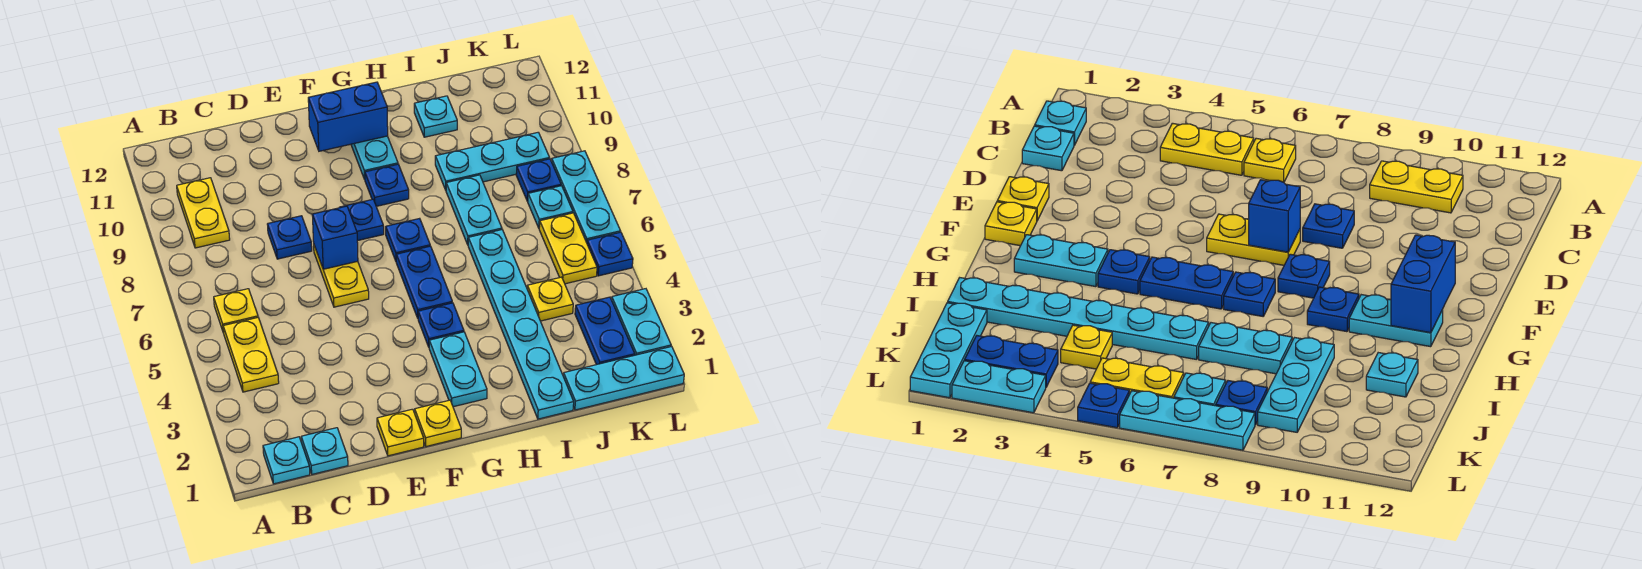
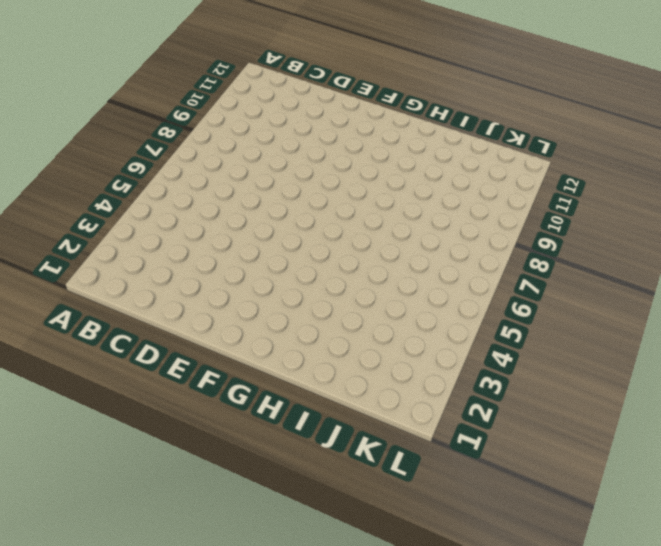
none -> cyan 1x1 plate [263,437,310,484]
none -> yellow 1x2 plate [223,318,279,392]
none -> yellow 1x1 plate [214,289,258,333]
none -> yellow 1x2 plate [177,178,230,248]

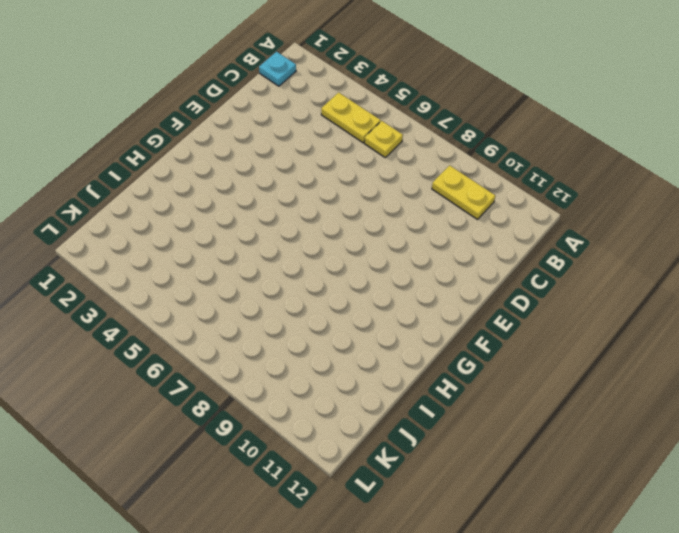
none -> cyan 1x1 plate [301,428,348,474]
none -> blue 1x1 plate [267,216,312,259]
none -> yellow 1x1 plate [377,409,424,456]
none -> yellow 1x2 plate [314,246,369,307]

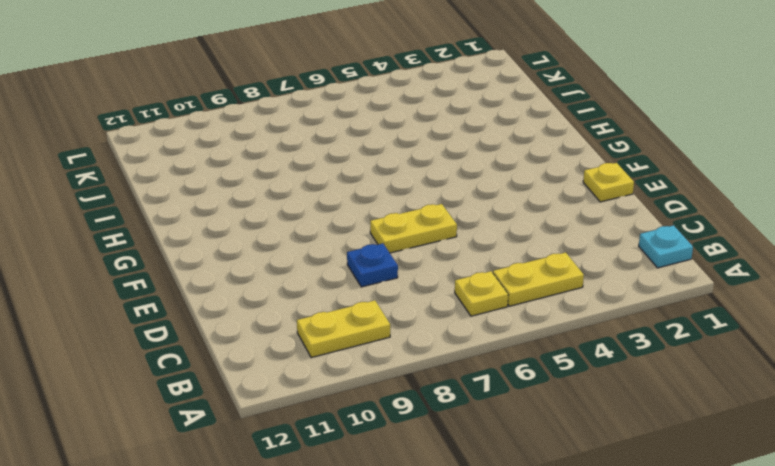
none -> cyan 1x1 plate [301,428,348,474]
none -> yellow 1x1 plate [415,400,461,447]
none -> blue 1x1 plate [339,199,384,241]
none -> cyan 1x2 plate [429,332,487,407]

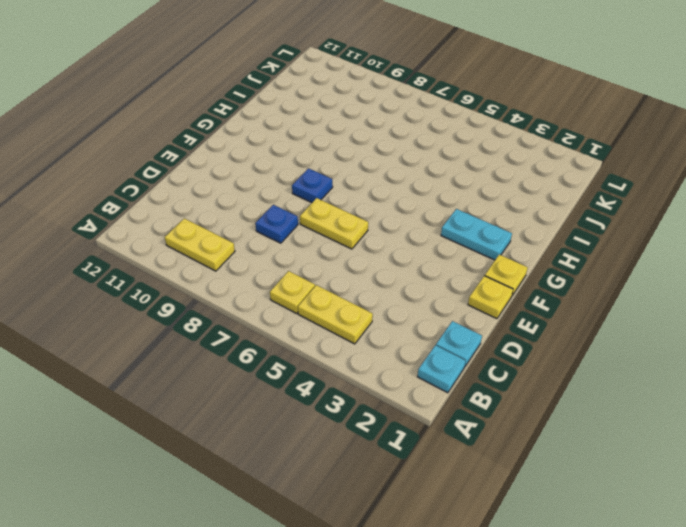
none -> blue 1x1 plate [418,303,464,347]
none -> blue 1x2 plate [396,246,452,318]
none -> blue 1x1 plate [386,218,430,261]
none -> blue 1x1 plate [365,164,409,206]

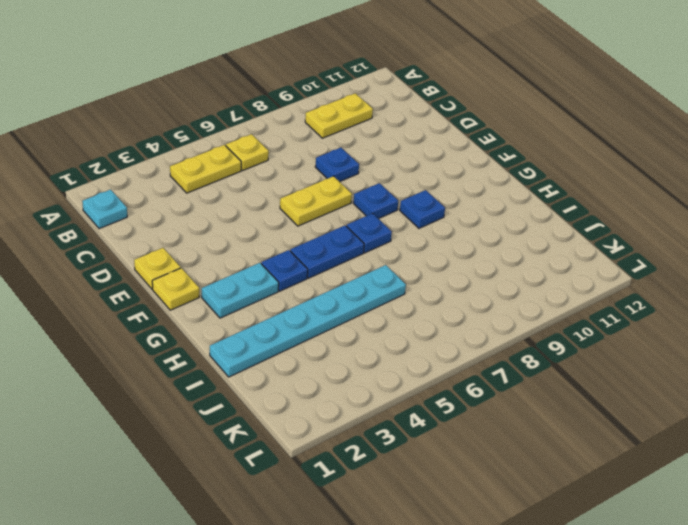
none -> cyan 1x1 plate [301,428,348,474]
none -> cyan 1x2 plate [351,136,398,179]
none -> cyan 1x2 plate [446,175,502,244]
none -> cyan 1x3 plate [435,132,549,190]

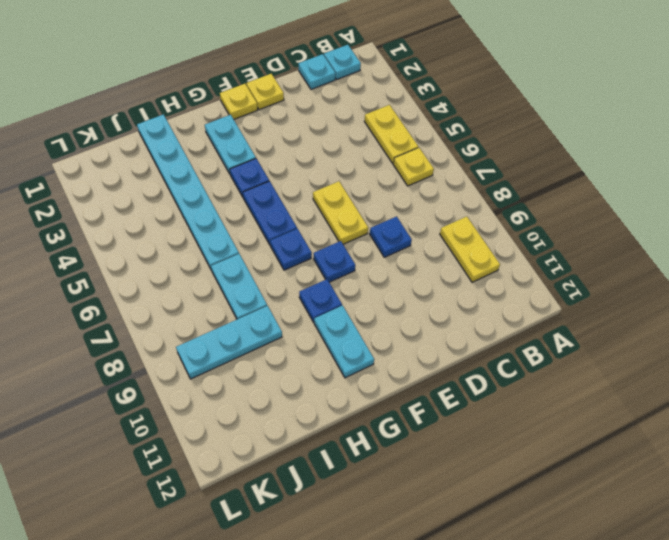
none -> cyan 1x1 plate [414,96,457,137]
none -> cyan 1x3 plate [563,346,684,410]
none -> yellow 1x1 plate [527,277,573,321]
none -> blue 1x2 plate [575,297,635,365]

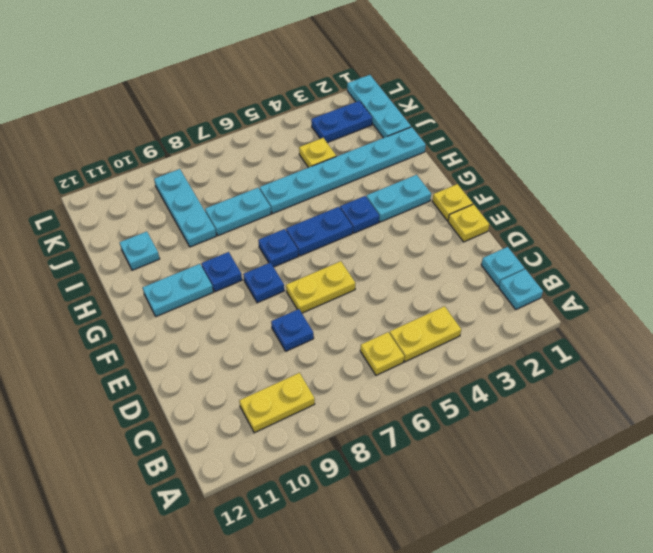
none -> yellow 1x2 plate [539,213,597,284]
none -> cyan 1x1 plate [528,186,573,228]
none -> blue 1x1 plate [516,159,561,201]
none -> cyan 1x2 plate [612,289,671,355]

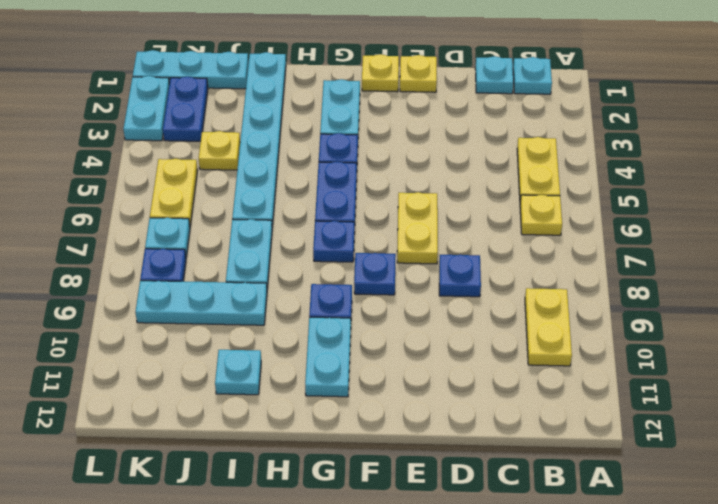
none -> blue 1x1 plate [587,232,633,276]
none -> cyan 1x3 plate [552,151,621,243]
none -> blue 1x1 brick [312,206,358,269]
none -> blue 1x2 brick [308,82,388,151]

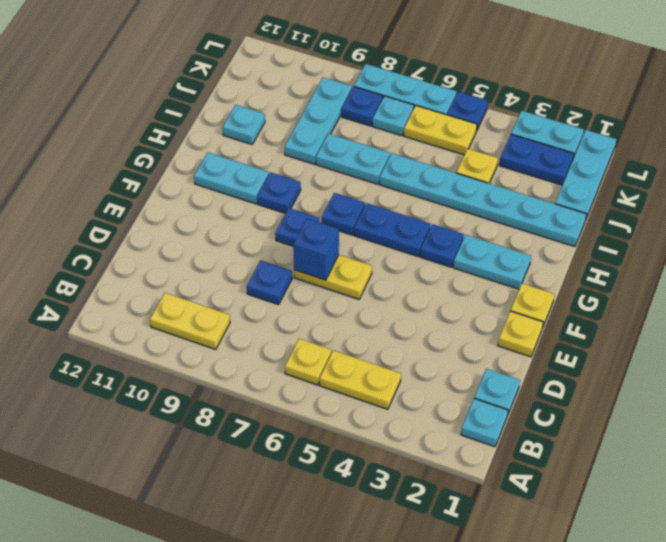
none -> blue 1x2 brick [308,82,388,151]

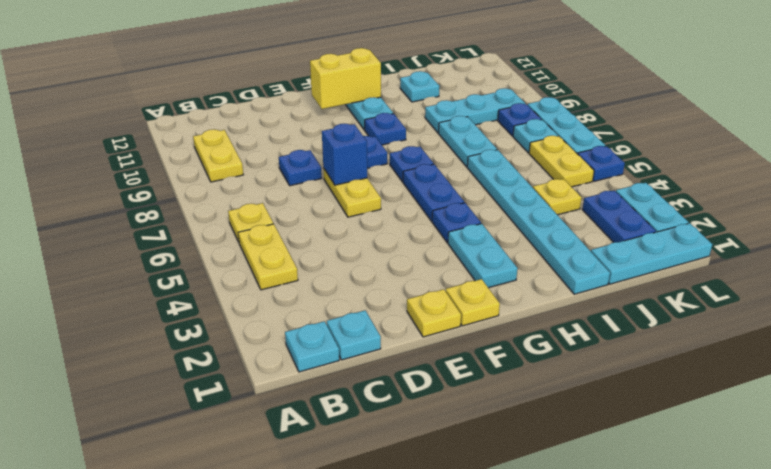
yellow 1x2 brick [310,48,381,109] -> blue 1x2 brick [308,82,388,151]

